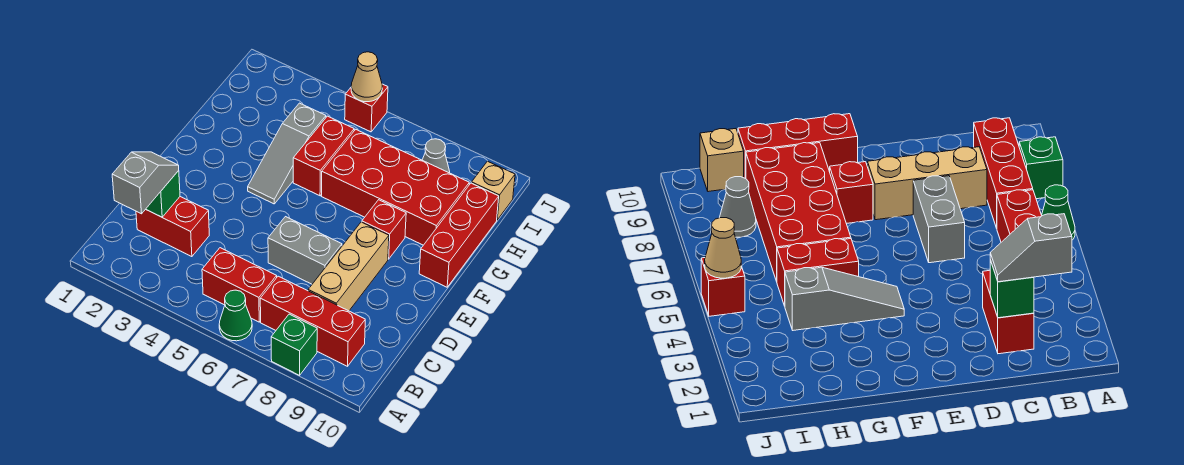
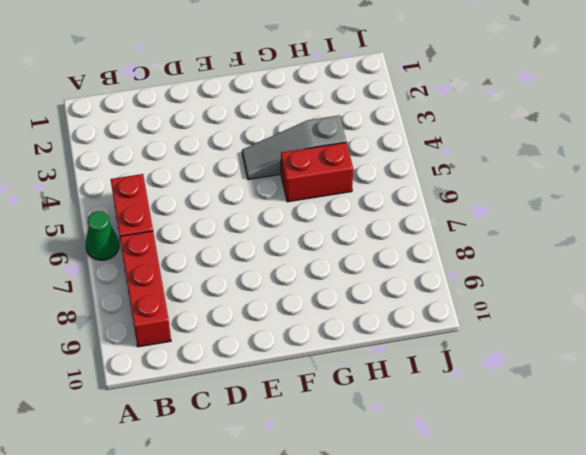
none -> green 1x1 brick [271,314,317,375]
none -> red 1x2 brick [136,197,209,257]
none -> tan 1x3 brick [308,222,389,311]

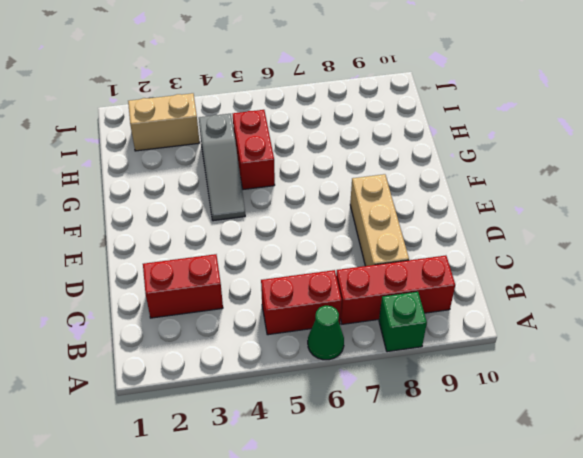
tan 1x2 brick [128,93,200,151] -> none
none -> grey 1x2 brick [268,217,342,284]
none -> red 1x1 brick [362,200,406,259]
none -> red 1x3 brick [419,183,499,287]

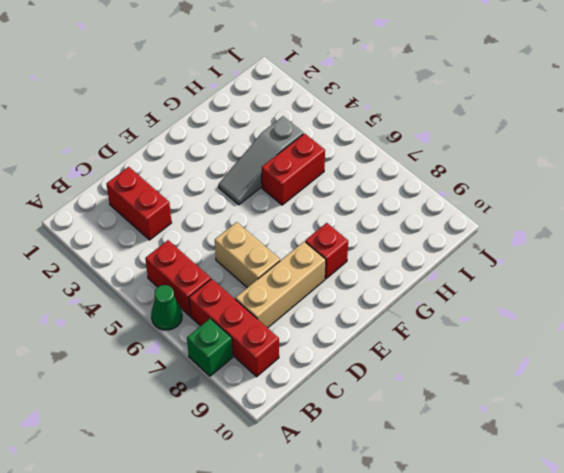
tan 1x2 brick [215,222,280,288] -> grey 1x2 brick [268,217,342,284]
none -> red 1x3 brick [419,183,499,287]
none -> red 2x4 brick [322,129,469,245]
none -> grey 1x1 cone [422,139,450,173]

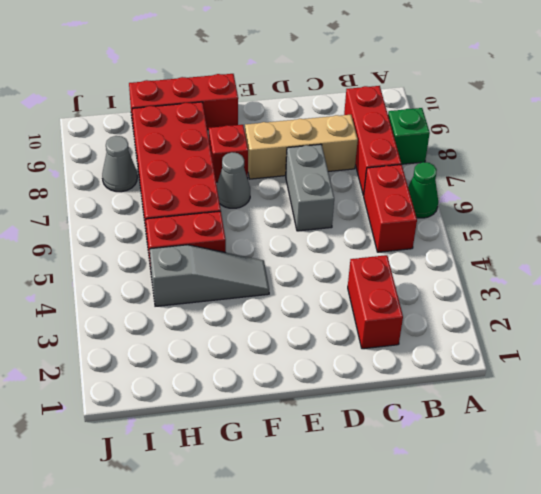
grey 1x1 cone [217,152,250,208] -> none
none -> tan 1x1 brick [472,161,515,220]
none -> red 1x1 brick [345,84,388,132]
none -> green 1x1 brick [146,171,180,217]

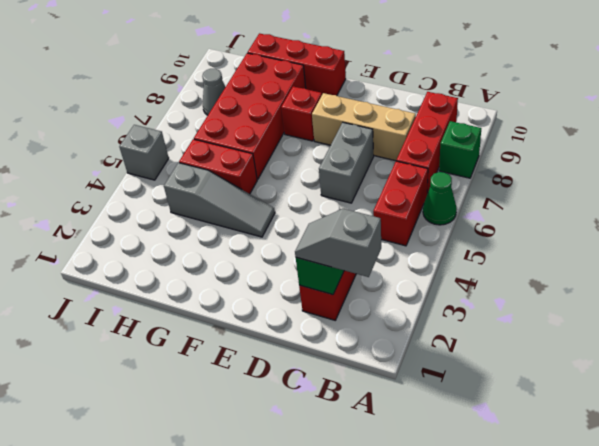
grey 1x1 brick [119,125,169,180] -> red 1x1 brick [345,84,388,132]
none -> tan 1x1 brick [472,161,515,220]
none -> tan 1x1 cone [351,52,382,102]

